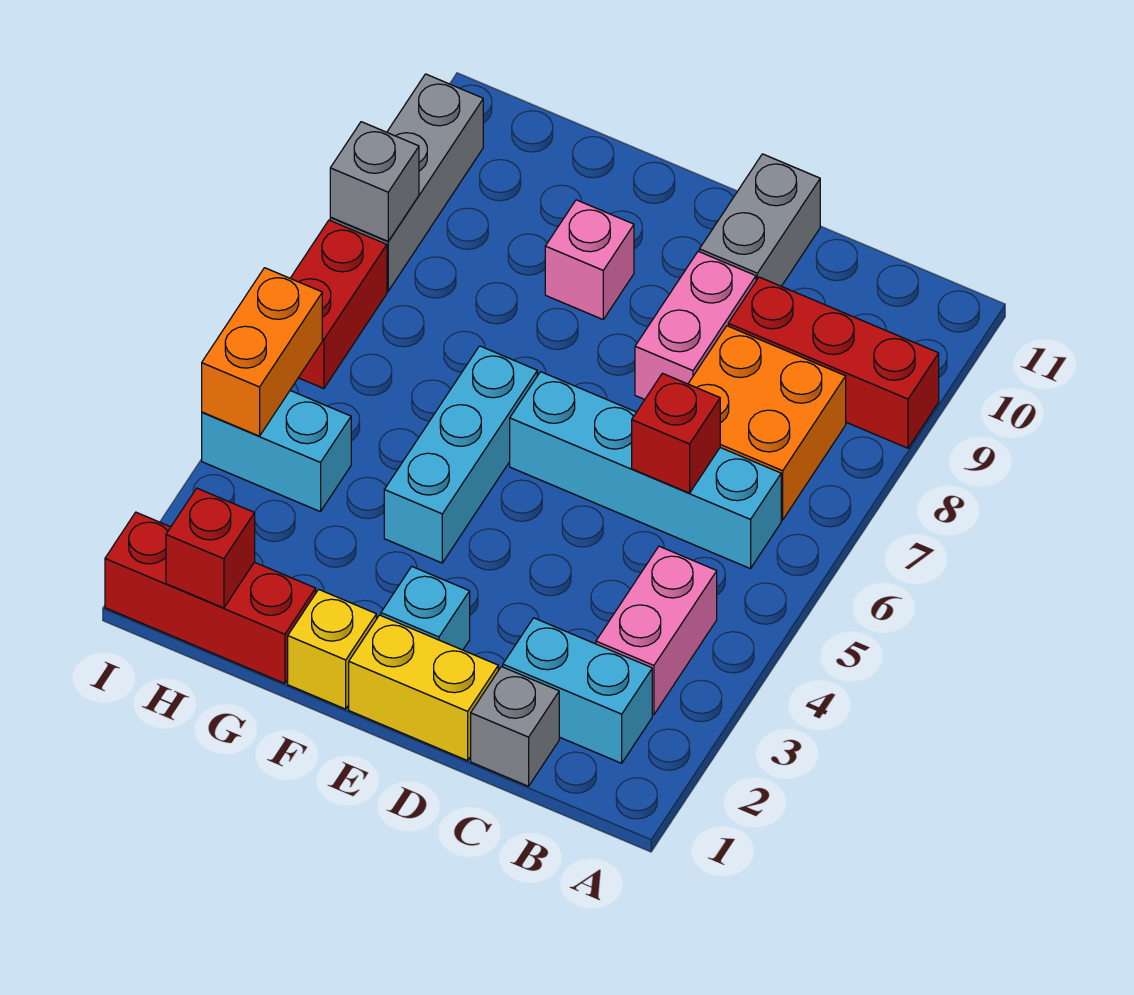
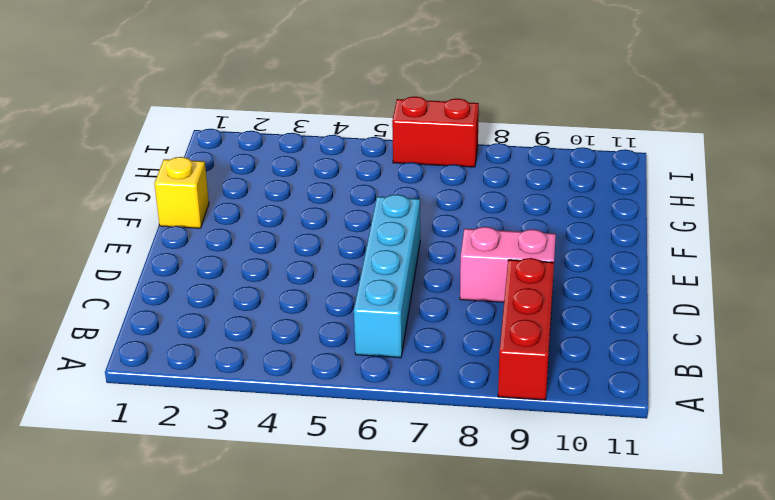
none -> cyan 1x2 brick [503,618,652,763]
none -> pink 1x2 brick [596,546,717,715]
none -> orange 2x2 brick [688,326,846,520]

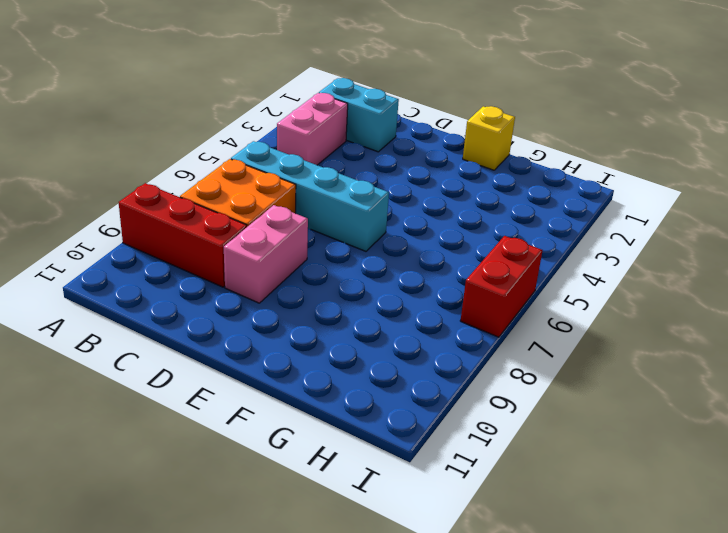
none -> grey 1x1 brick [471,667,559,786]
none -> yellow 1x2 brick [349,615,498,761]
none -> grey 1x2 brick [699,154,820,286]

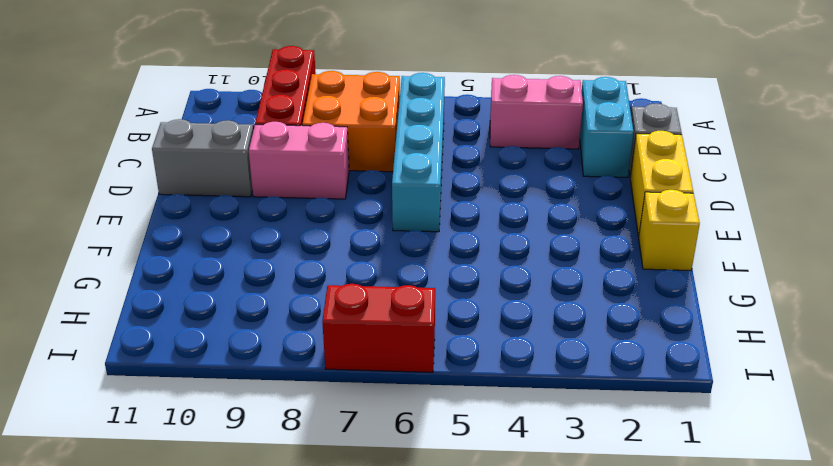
none -> cyan 1x1 brick [381,567,470,650]
none -> cyan 1x3 brick [384,346,537,563]
none -> pink 1x1 brick [545,200,634,319]

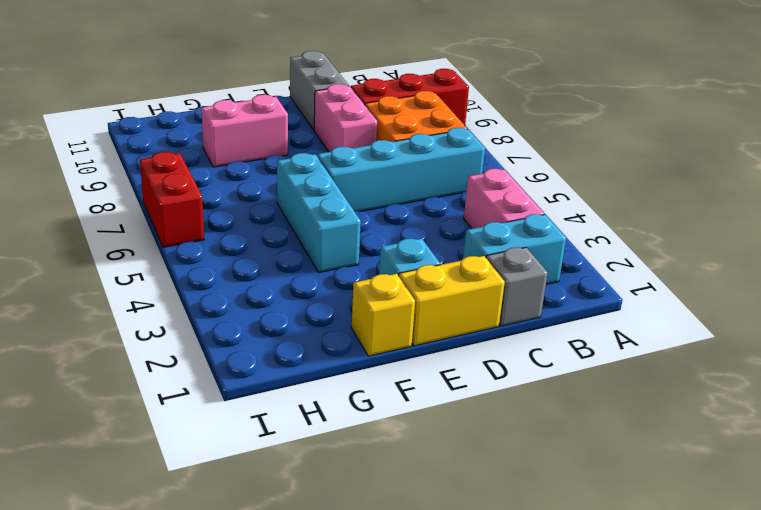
pink 1x2 brick [201,95,288,167] -> pink 1x1 brick [545,200,634,319]
none -> red 1x3 brick [105,512,316,683]
none -> cyan 1x2 brick [202,391,351,512]
none -> grey 1x3 brick [330,74,483,291]

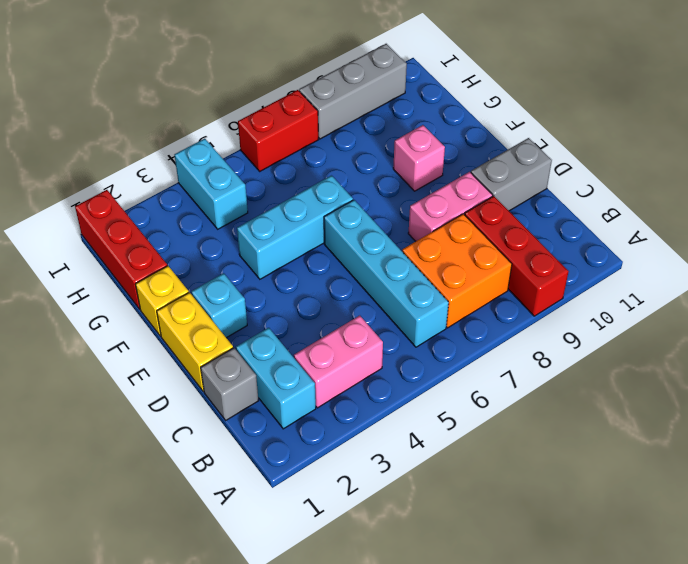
none -> red 1x1 brick [632,373,720,493]
none -> red 1x1 brick [166,488,255,608]
none -> orange 1x2 brick [202,268,322,436]

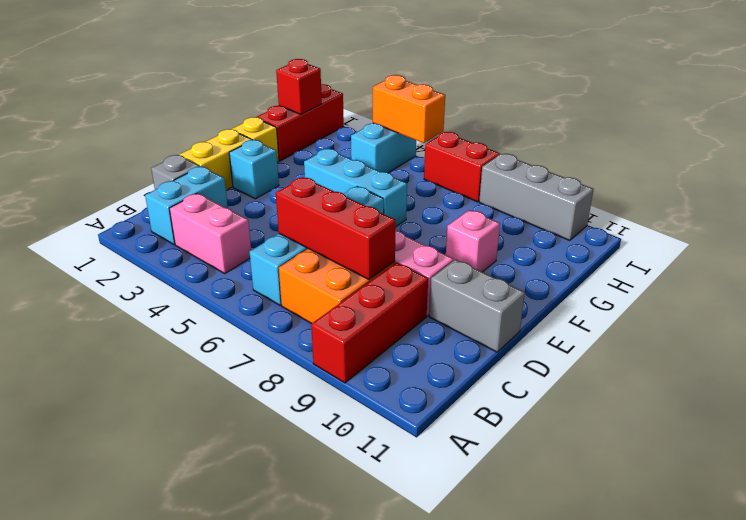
red 1x3 brick [276,177,396,280] -> red 1x1 brick [632,373,720,493]
none -> grey 1x1 brick [330,122,419,241]

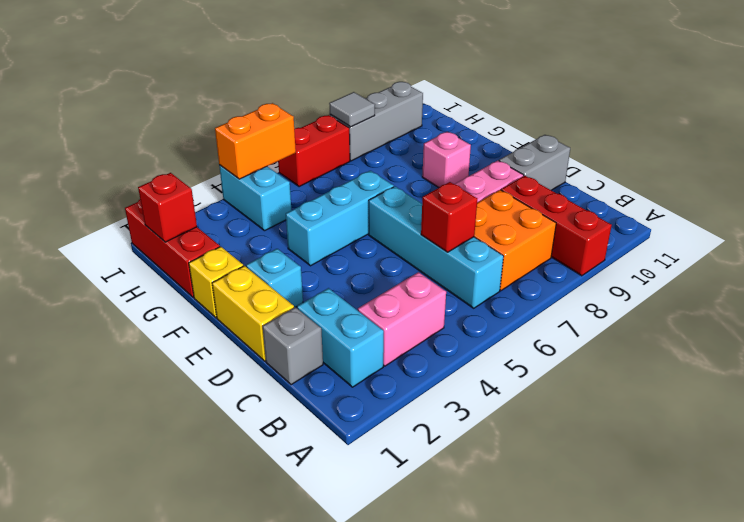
grey 1x1 tile [329,92,375,127] -> grey 1x1 brick [330,122,419,241]

